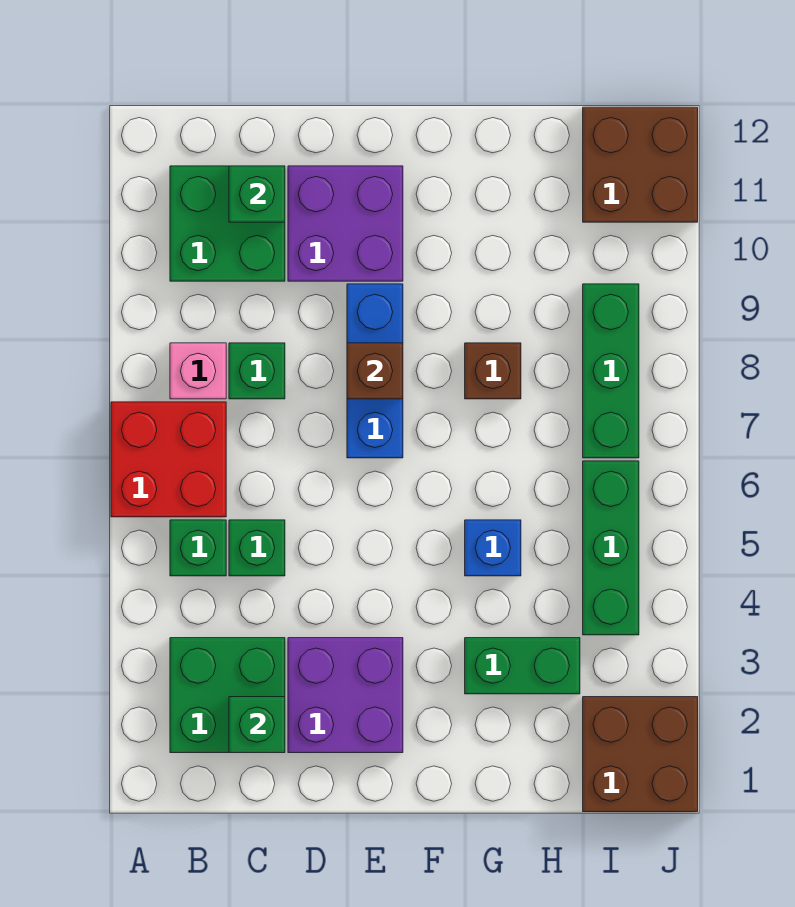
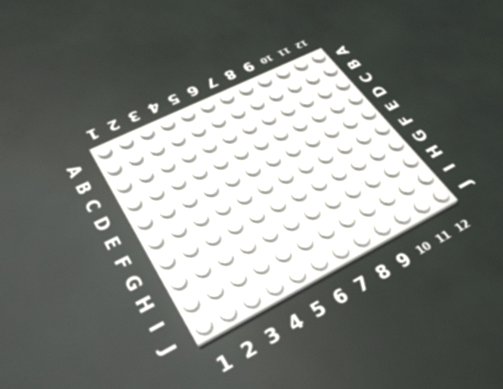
none -> red 2x2 brick [111,402,226,517]
none -> green 2x2 brick [170,638,285,753]
none -> green 1x1 brick [170,520,226,576]

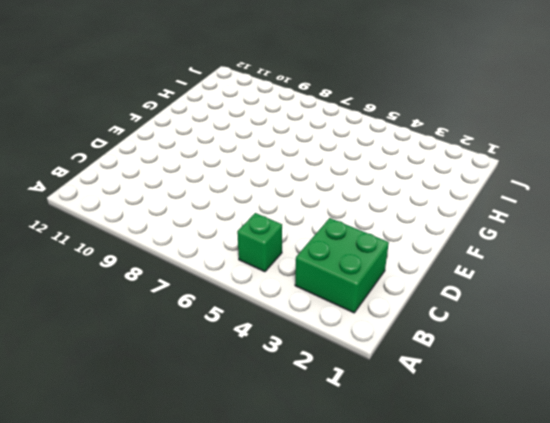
none -> red 2x2 brick [111,402,226,517]
none -> pink 1x1 brick [170,343,226,399]
none -> green 2x2 brick [170,166,285,281]

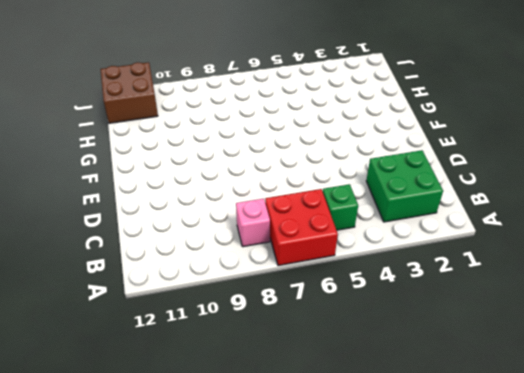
none -> green 2x2 brick [170,166,285,281]
none -> green 1x1 brick [229,520,285,576]
none -> green 1x1 brick [229,343,285,399]

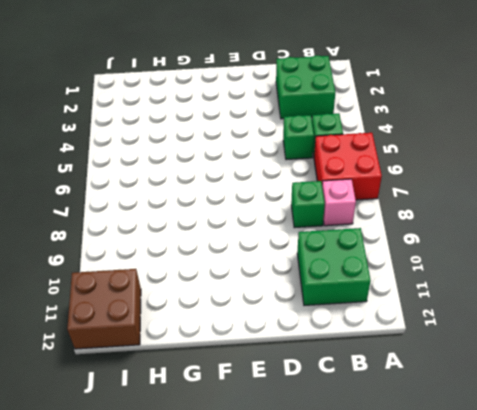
none -> purple 2x2 brick [288,638,403,753]
none -> purple 2x2 brick [288,166,403,281]
none -> blue 1x3 brick [347,284,403,458]

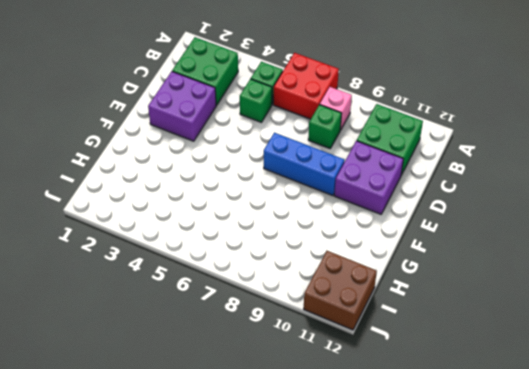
none -> green 1x2 brick [465,638,580,694]
none -> blue 1x1 brick [465,520,521,576]
none -> brown 1x1 brick [465,343,521,399]

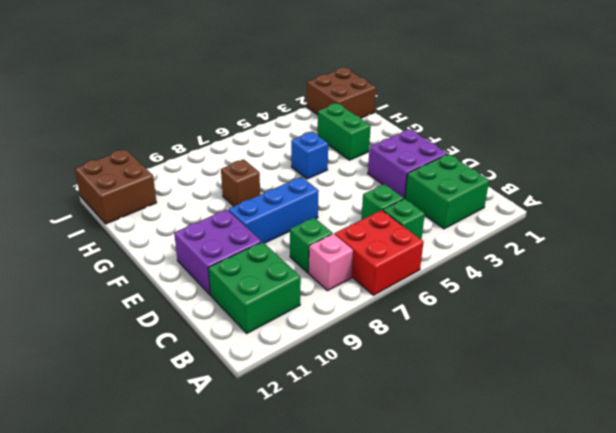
none -> green 1x3 brick [583,461,639,635]
none -> green 1x3 brick [583,284,639,458]
none -> green 1x1 brick [229,697,285,753]

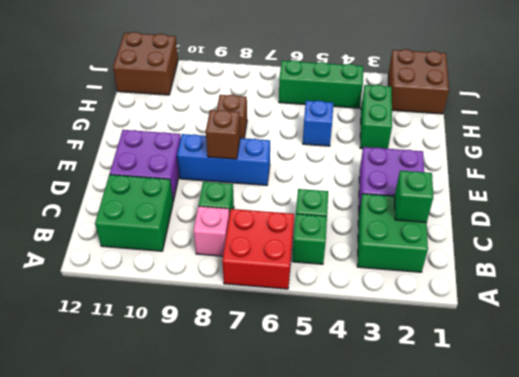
none -> green 1x3 brick [583,284,639,458]
none -> green 1x1 brick [229,166,285,222]

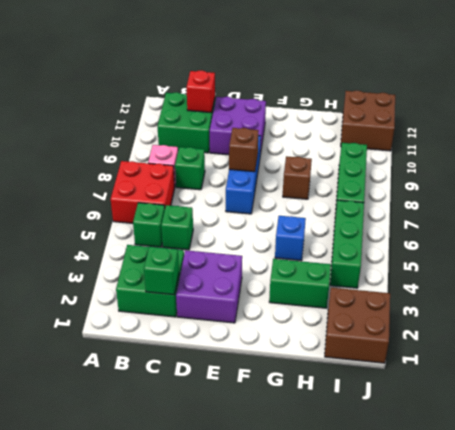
red 1x1 brick [187,70,215,113] -> green 1x1 brick [229,166,285,222]

